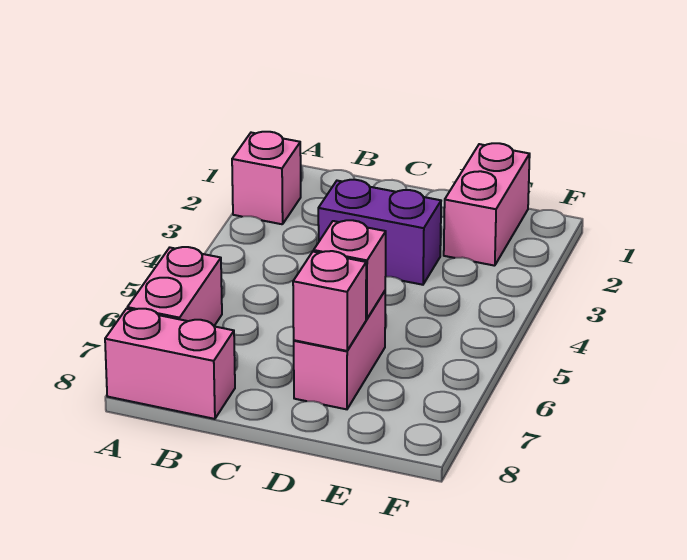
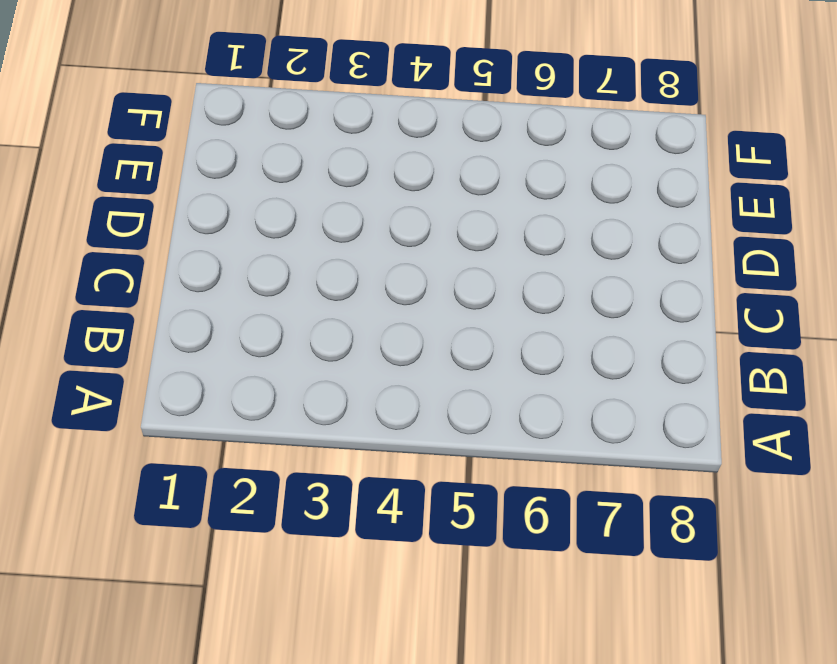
none -> pink 1x1 brick [232,132,301,224]
none -> pink 1x2 brick [127,247,222,326]

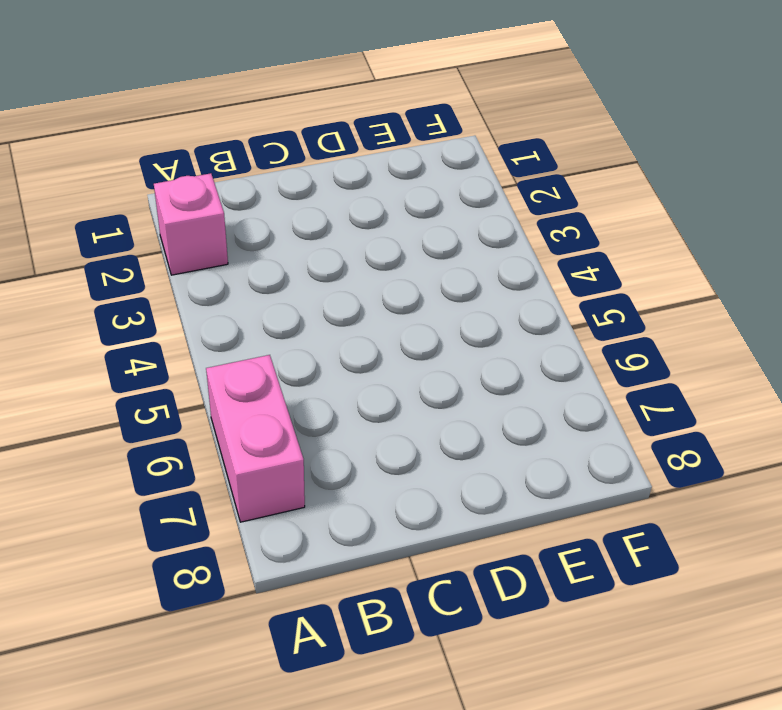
none -> pink 1x2 brick [105,309,235,419]
none -> purple 1x2 brick [318,180,441,285]

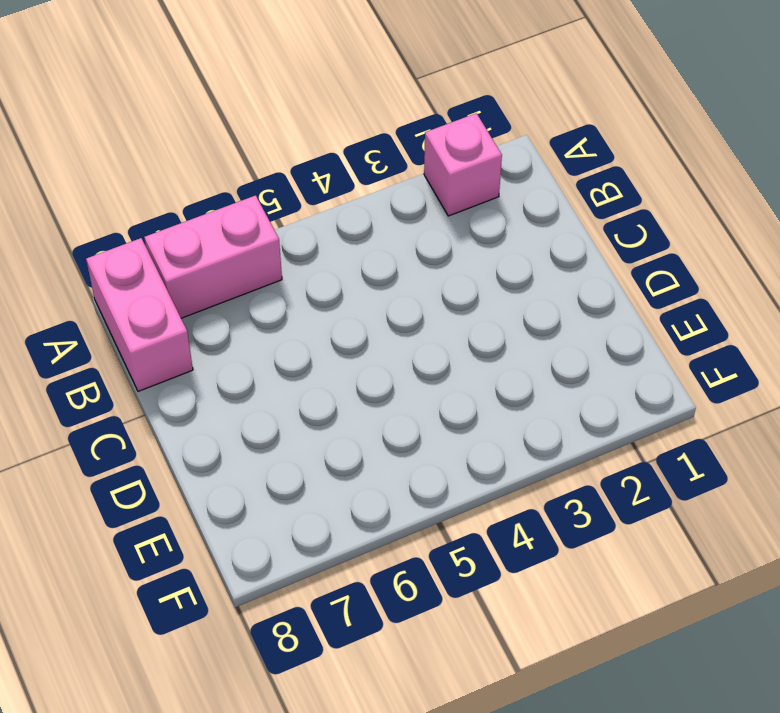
none -> purple 1x2 brick [318,180,441,285]
none -> pink 1x2 brick [294,291,385,409]

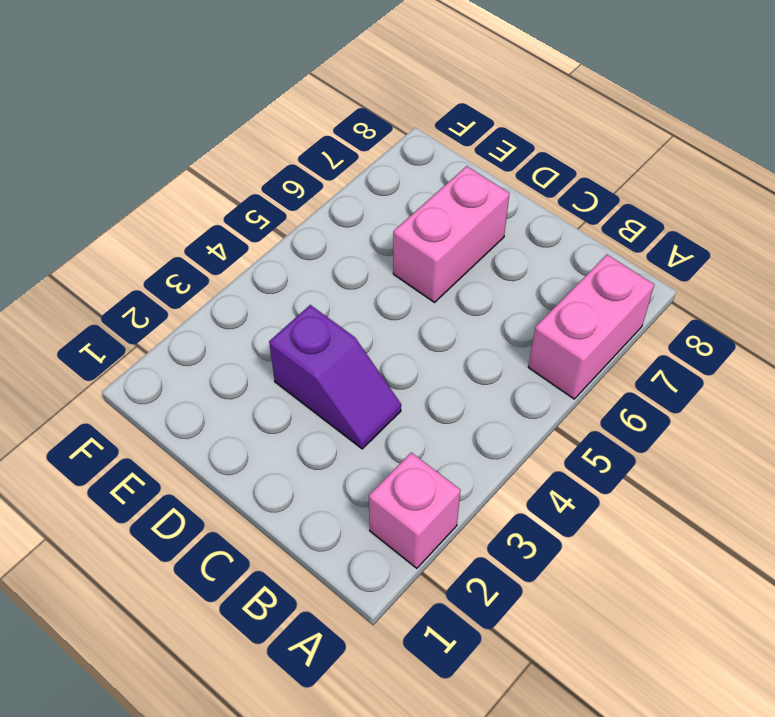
purple 1x2 slope [269,305,401,449] -> purple 1x2 brick [318,180,441,285]
none -> pink 1x2 brick [105,309,235,419]
none -> pink 1x2 brick [444,143,530,266]

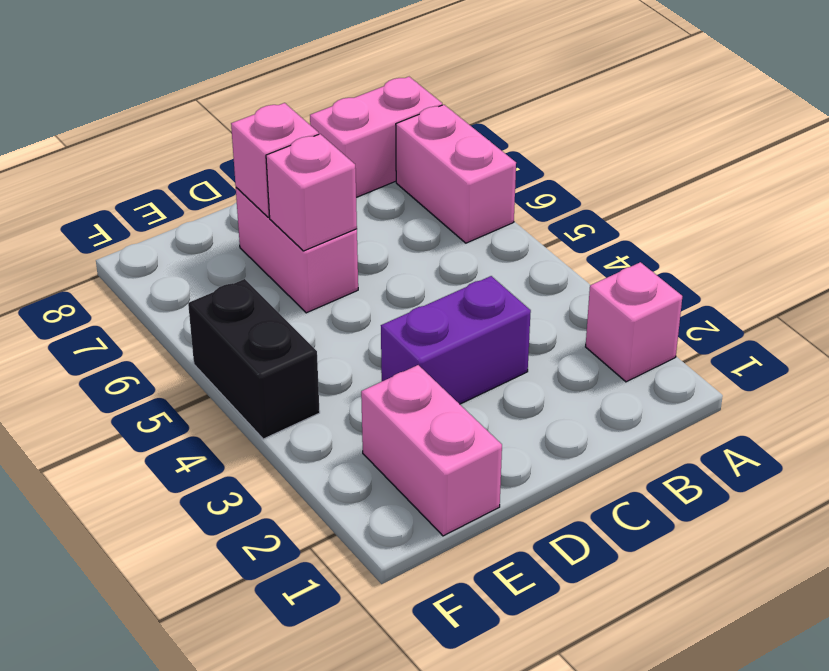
black 1x2 brick [188,279,320,439] -> none

